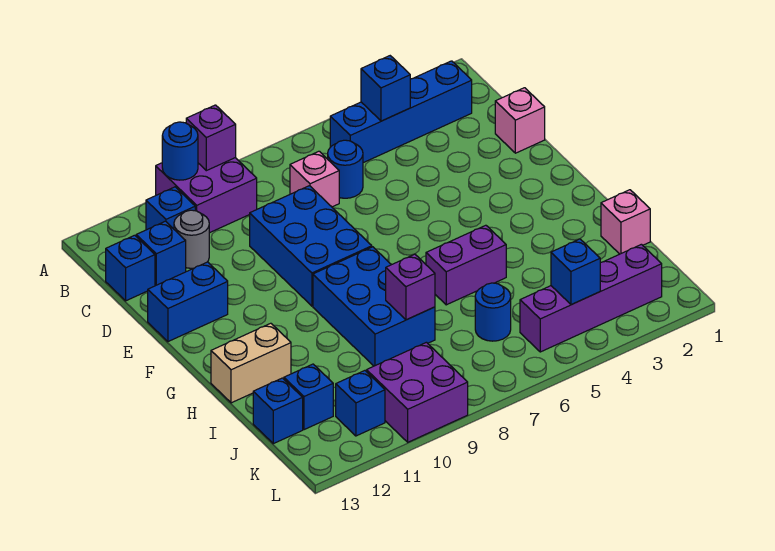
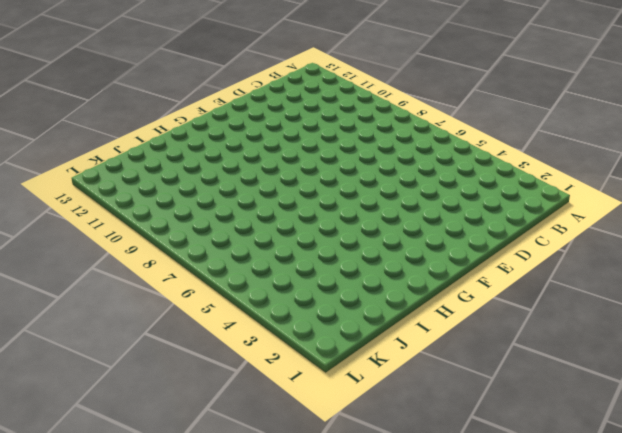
none -> purple 2x2 brick [156,158,257,233]
none -> blue 1x4 brick [330,61,472,163]
none -> blue 1x1 brick [146,187,195,230]

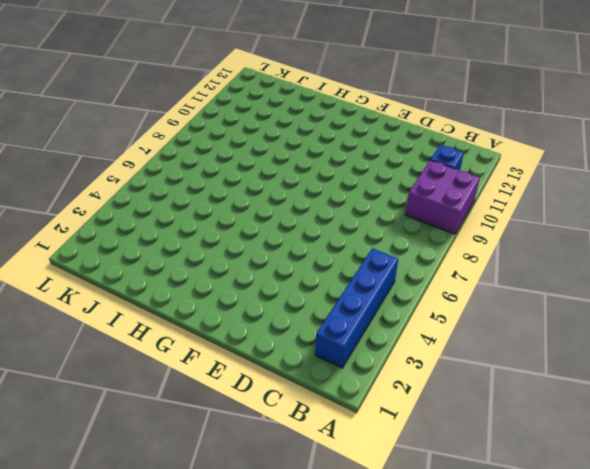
none -> blue 1x1 round brick [328,140,363,198]
none -> pink 1x1 brick [290,151,339,207]
none -> grey 1x1 round brick [174,210,209,268]

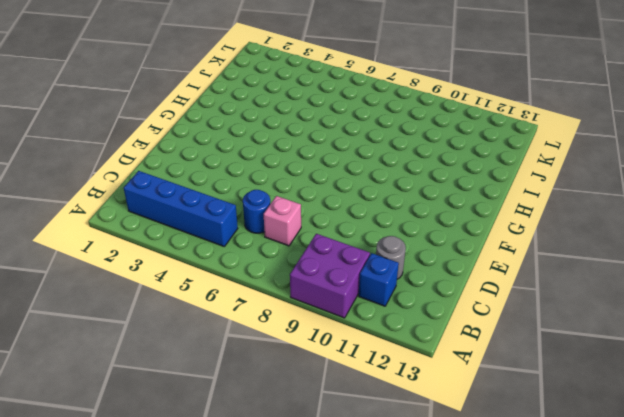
none -> blue 1x1 brick [136,221,186,286]
none -> blue 1x1 brick [106,235,155,301]
none -> pink 1x1 brick [495,88,545,153]

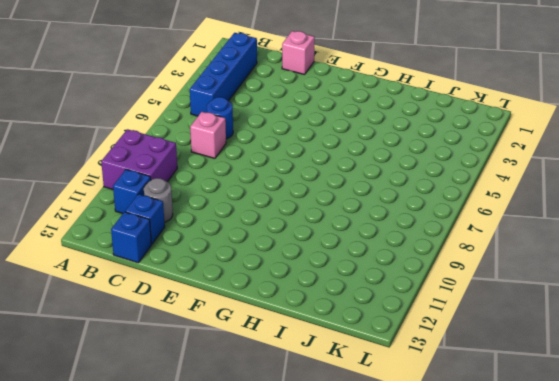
none -> blue 2x3 brick [250,186,372,306]
none -> blue 1x2 brick [148,262,228,342]
none -> blue 2x3 brick [313,247,435,366]

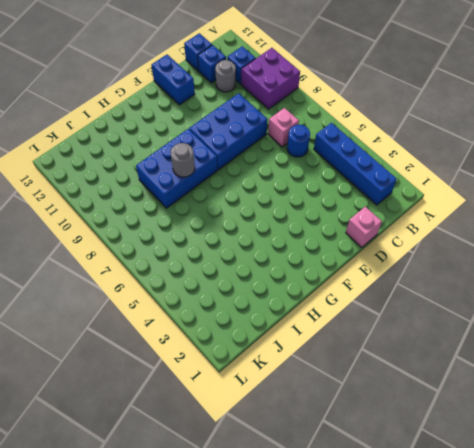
grey 1x1 round brick [170,143,195,177] -> none
none -> purple 1x2 brick [426,225,506,305]
none -> tan 1x2 brick [211,323,291,403]
none -> pink 1x1 brick [601,190,650,254]

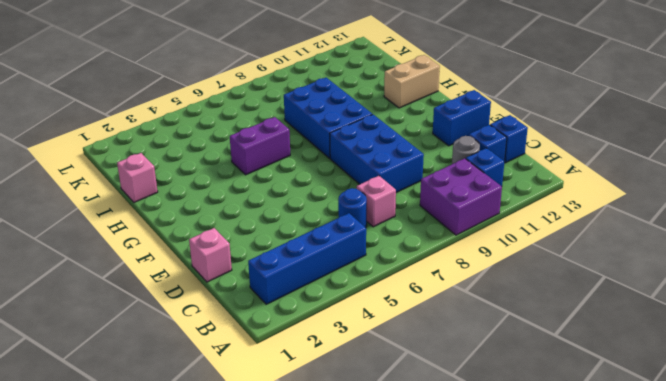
none -> blue 1x1 round brick [475,283,511,341]
none -> blue 1x1 brick [284,364,333,430]
none -> blue 1x1 brick [253,378,303,444]

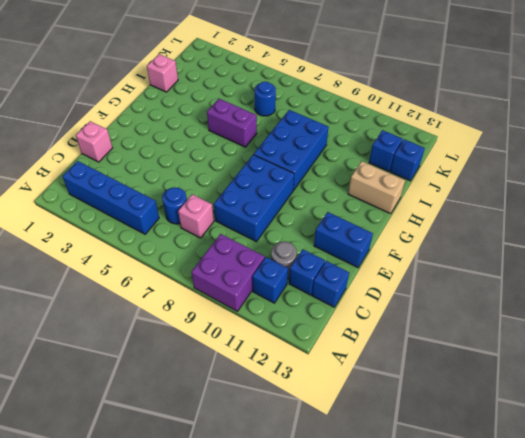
none -> purple 1x4 brick [520,244,662,352]
none -> purple 2x2 brick [367,342,468,442]
none -> blue 1x1 brick [336,371,385,436]

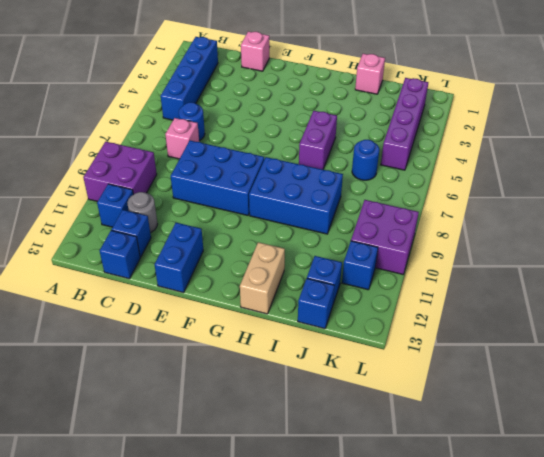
none -> purple 1x1 brick [186,105,236,171]
none -> blue 1x1 round brick [162,122,198,180]
none -> blue 1x1 brick [361,56,410,121]

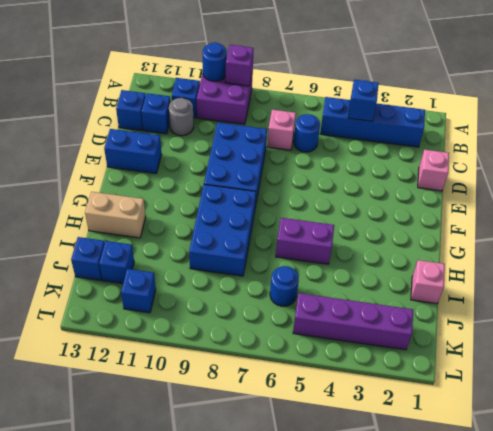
none -> purple 2x2 brick [367,342,468,442]
none -> purple 1x1 brick [386,254,435,320]
none -> blue 1x1 brick [551,239,600,305]

